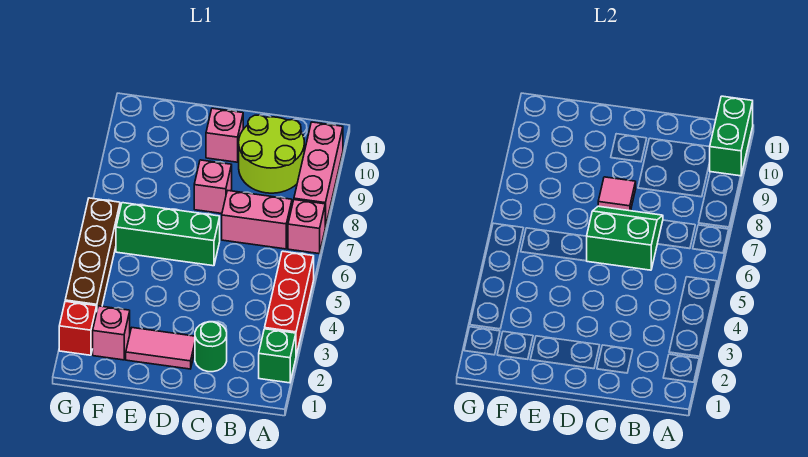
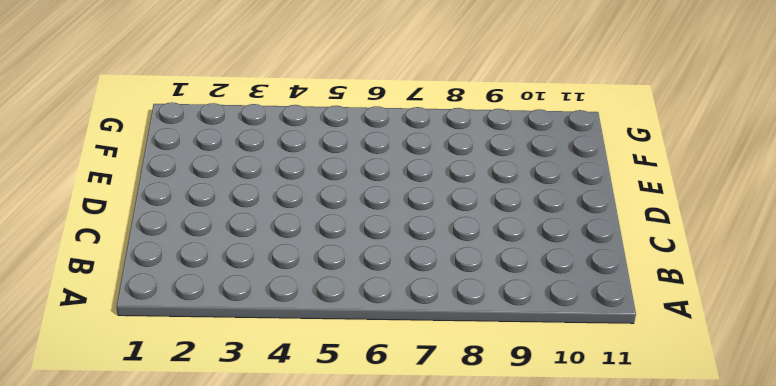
none -> green 1x1 brick [259,329,296,383]
none -> red 1x3 brick [265,251,314,356]
none -> pink 1x1 brick [288,200,325,254]

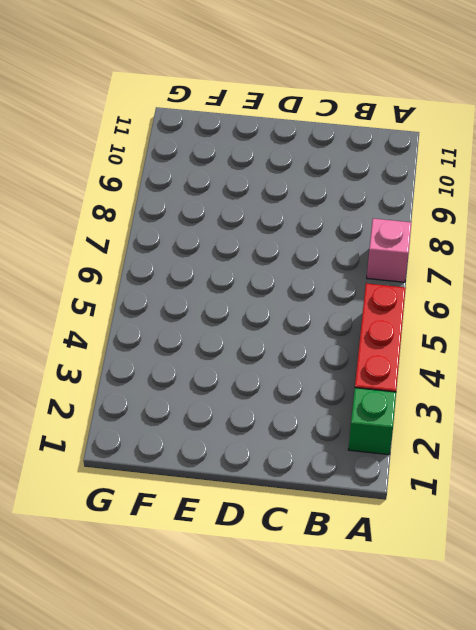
none -> pink 1x3 brick [294,122,343,227]
none -> pink 1x2 brick [222,190,292,249]
none -> lime 2x2 round brick [239,115,304,193]

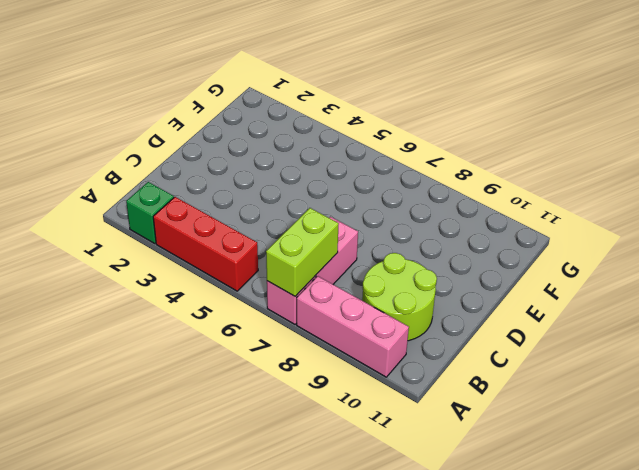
lime 1x2 brick [266,208,339,296] -> none
none -> green 1x1 round brick [195,322,227,372]
none -> pink 1x2 tile [126,328,195,369]
none -> green 1x3 brick [116,203,220,266]

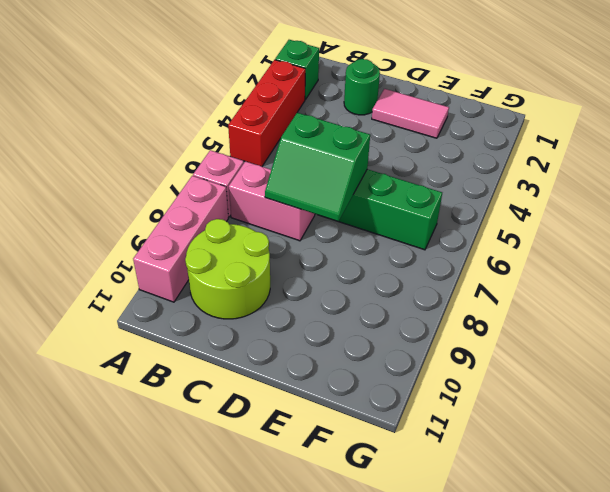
none -> pink 1x1 brick [194,160,232,213]
none -> pink 1x1 brick [206,108,243,162]
none -> pink 1x1 brick [93,306,130,360]

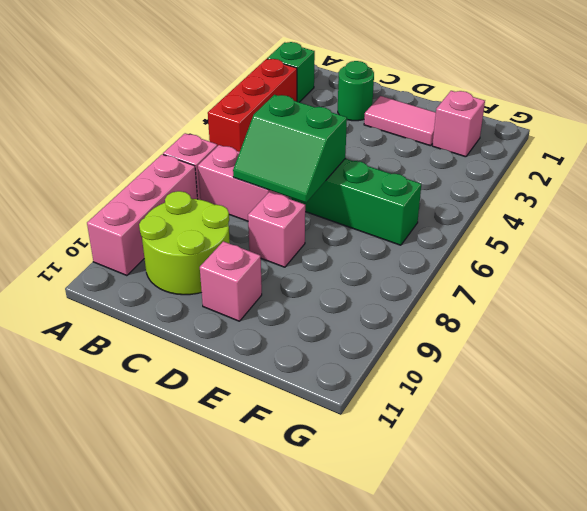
none -> red 1x1 brick [59,301,97,355]
none -> brown 1x4 brick [65,198,120,309]
none -> green 1x2 brick [710,96,753,176]

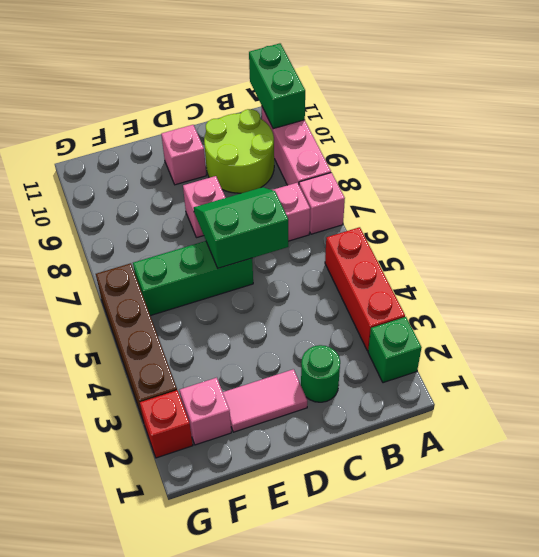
none -> pink 1x1 tile [598,177,636,211]

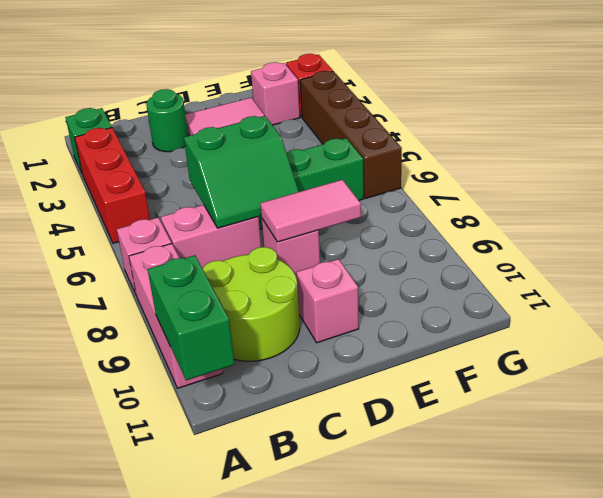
pink 1x2 tile [260,180,361,242] -> pink 1x1 tile [598,177,636,211]

